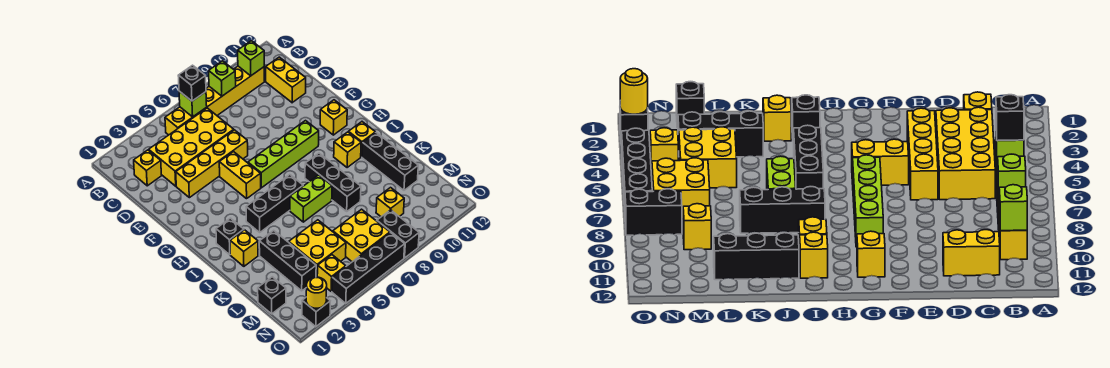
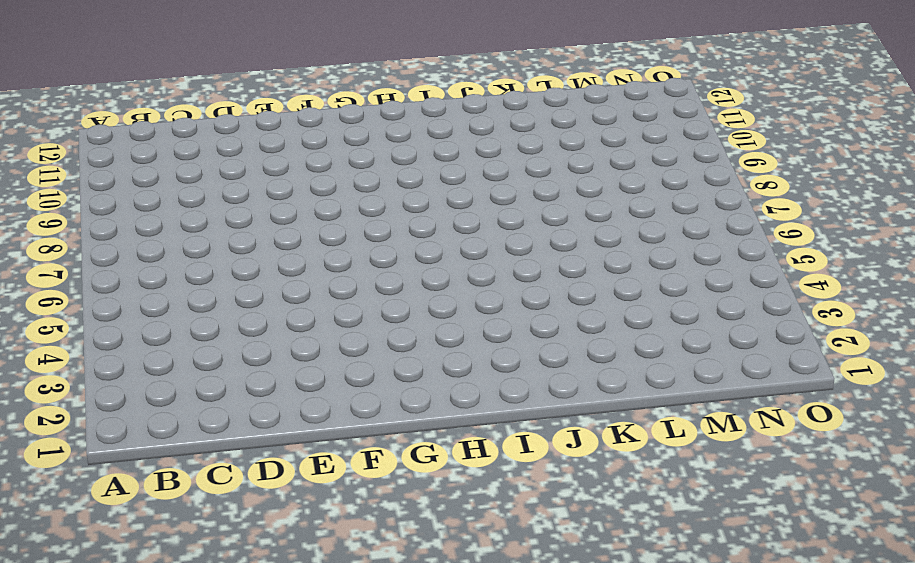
none -> yellow 1x6 brick [165,66,264,135]
none -> yellow 1x1 brick [134,150,162,186]
none -> yellow 2x4 brick [149,108,234,186]
none -> yellow 1x2 brick [266,57,306,103]

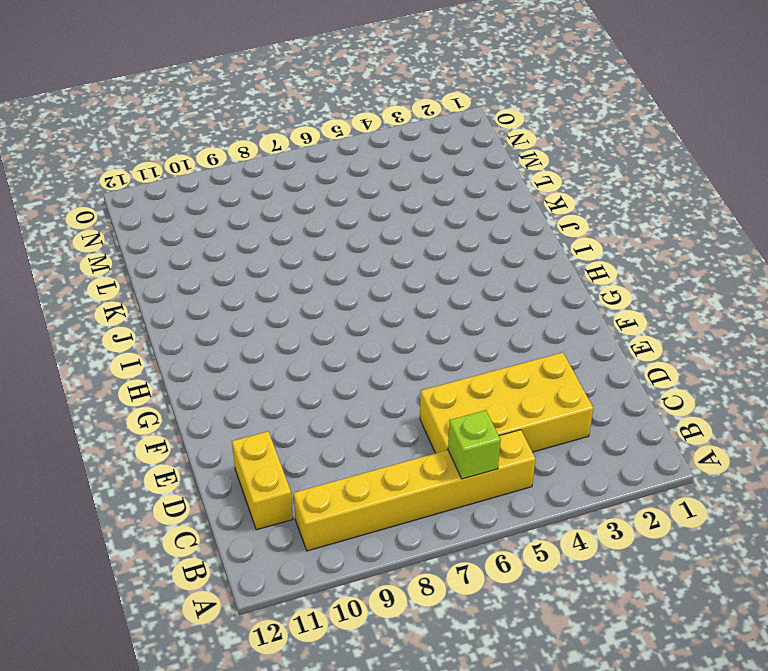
none -> yellow 1x1 brick [134,150,162,186]
none -> yellow 1x4 brick [176,130,248,198]
none -> yellow 1x2 brick [219,152,261,199]
none -> lime 1x4 brick [248,121,319,188]

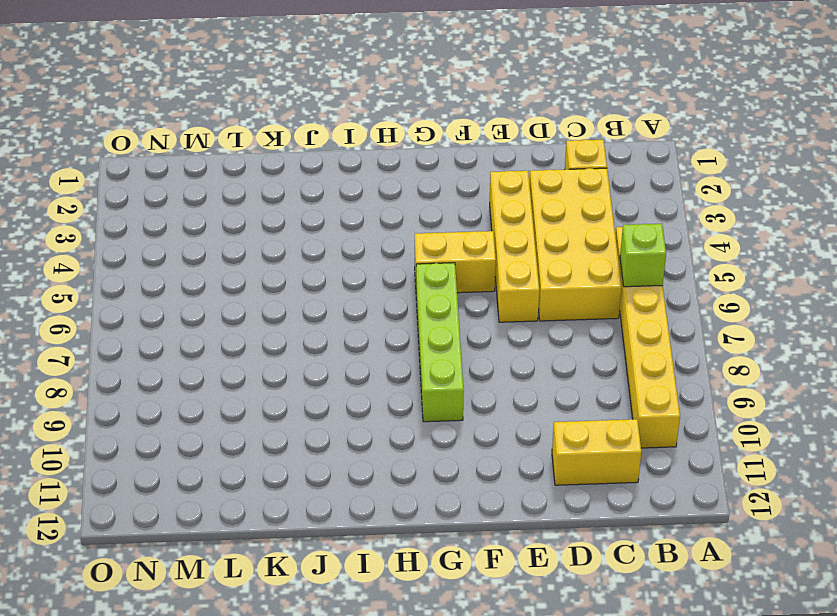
none -> yellow 1x1 brick [320,100,347,135]
none -> black 1x1 brick [216,218,244,255]
none -> black 1x3 brick [246,175,303,232]
none -> black 1x3 brick [305,153,361,211]

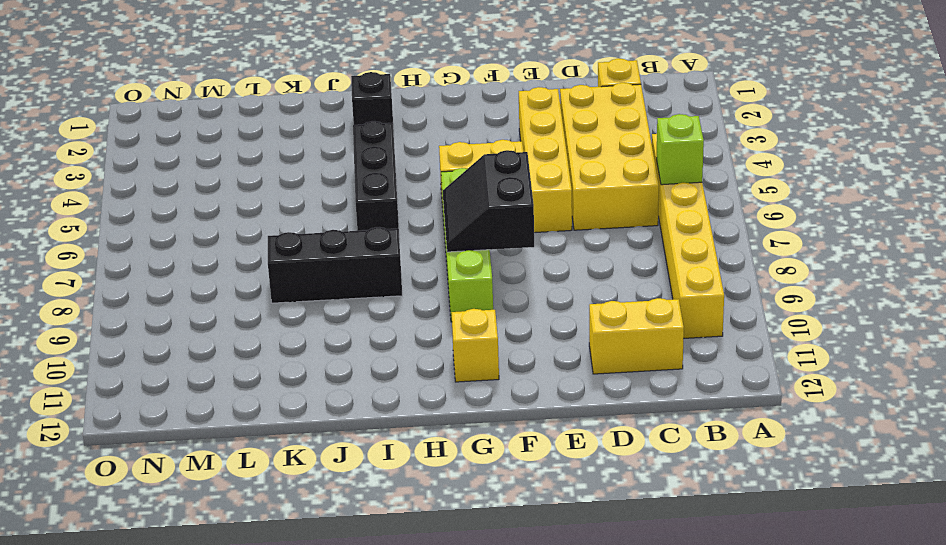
black 2x2 slope [443,150,534,252] -> none
none -> yellow 1x1 brick [334,132,361,168]
none -> yellow 1x1 brick [349,122,375,157]
none -> yellow 1x1 brick [230,230,258,266]
none -> lime 1x2 brick [290,175,332,222]

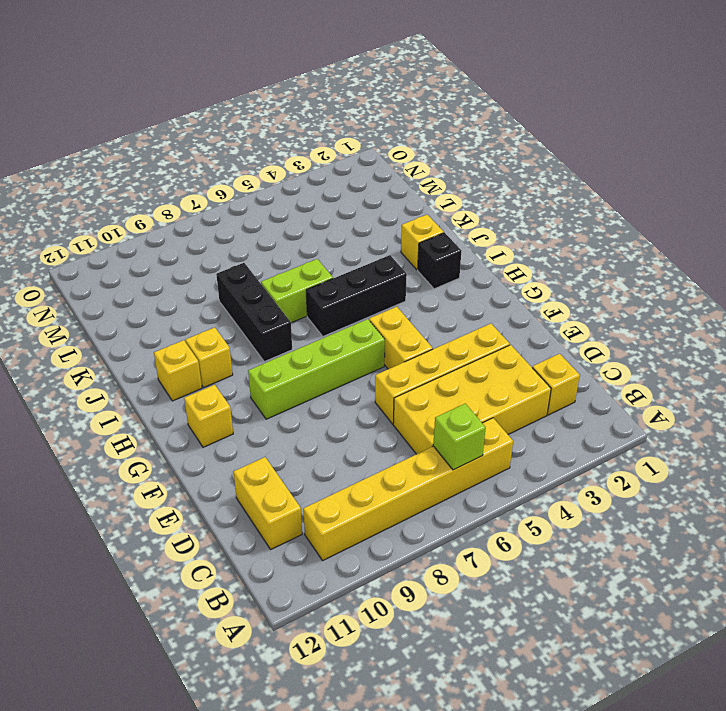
none -> black 1x3 brick [362,133,418,190]
none -> black 1x3 brick [259,230,316,291]
none -> yellow 2x2 brick [289,220,346,277]
none -> black 1x1 brick [258,277,286,314]

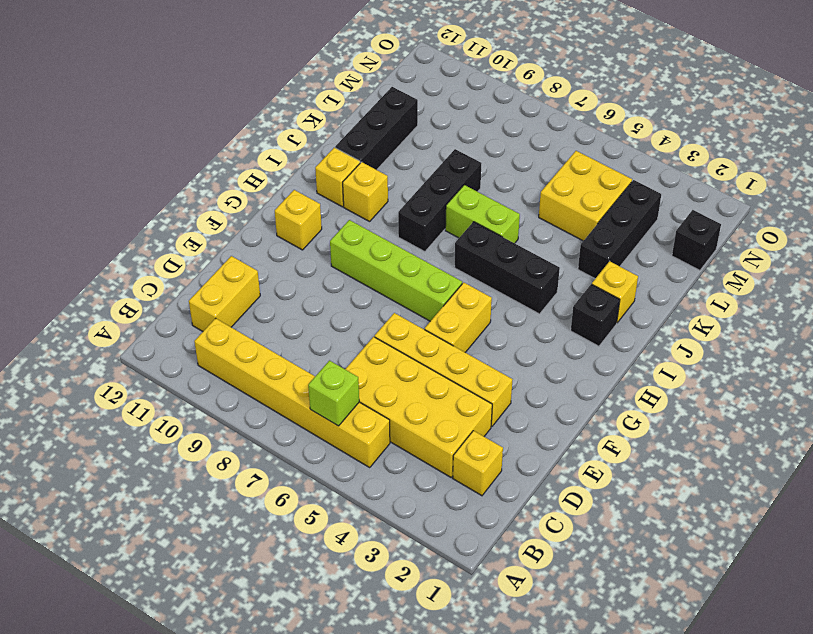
none -> yellow 2x2 brick [333,209,390,262]
none -> yellow 1x1 brick [376,188,404,217]
none -> yellow 1x1 brick [317,255,346,291]
none -> black 1x2 brick [377,210,419,258]

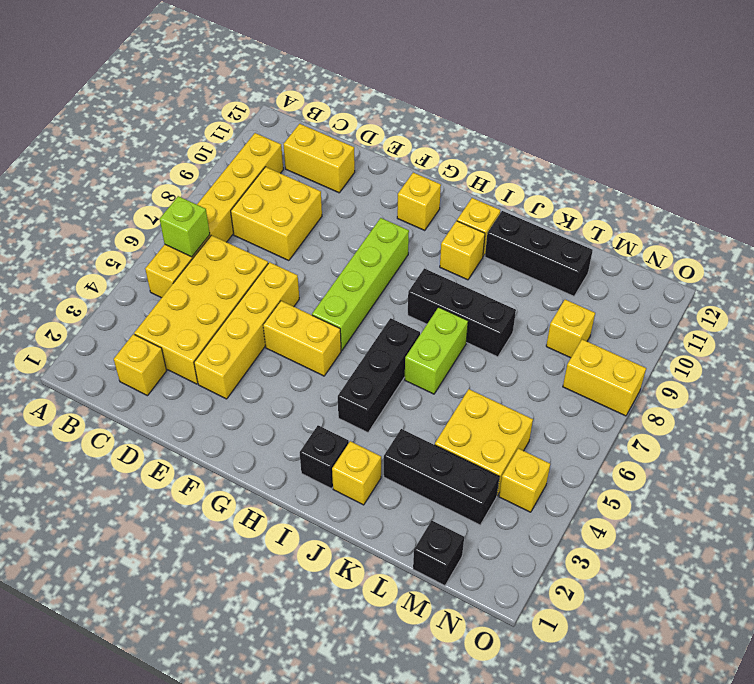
yellow 2x2 brick [231,167,322,261] -> yellow 2x2 brick moved to [333,209,390,262]
yellow 1x2 brick [563,339,646,416] -> black 1x2 brick [377,210,419,258]
none -> black 1x1 brick [302,298,330,327]
none -> black 1x4 brick [332,233,405,303]
none -> lime 1x1 brick [209,61,236,96]
none -> lime 1x1 brick [238,41,264,76]

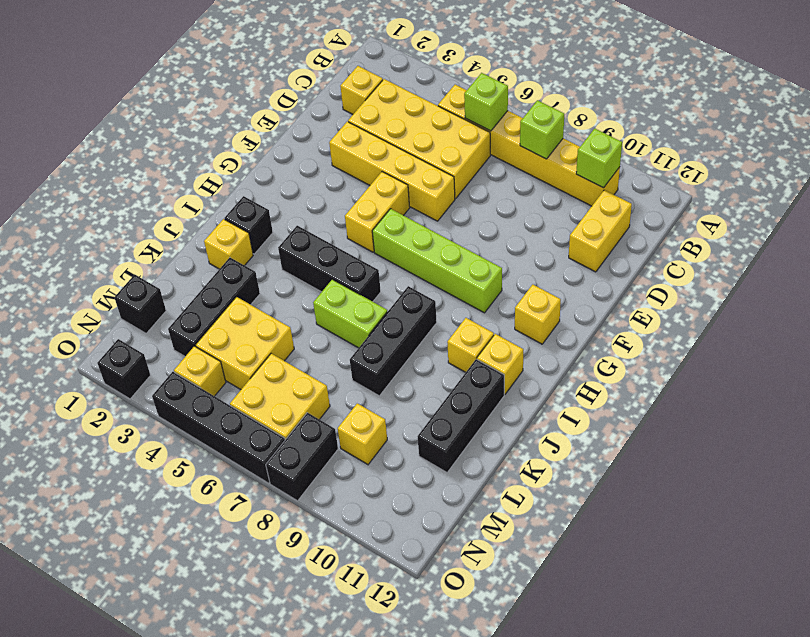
none -> yellow 1x1 round brick [306,277,327,308]
none -> black 1x1 brick [178,65,206,101]

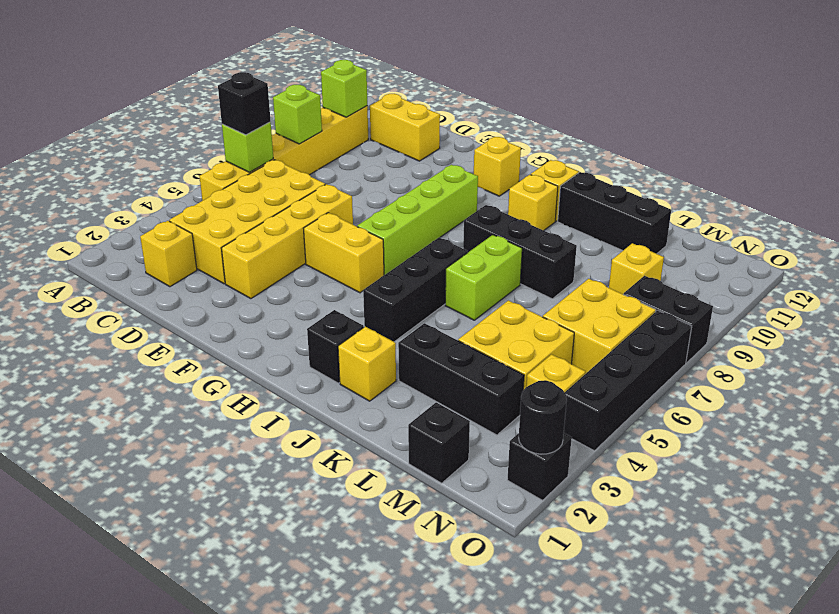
black 1x1 round brick [519,380,567,454] -> yellow 1x1 round brick [306,277,327,308]

